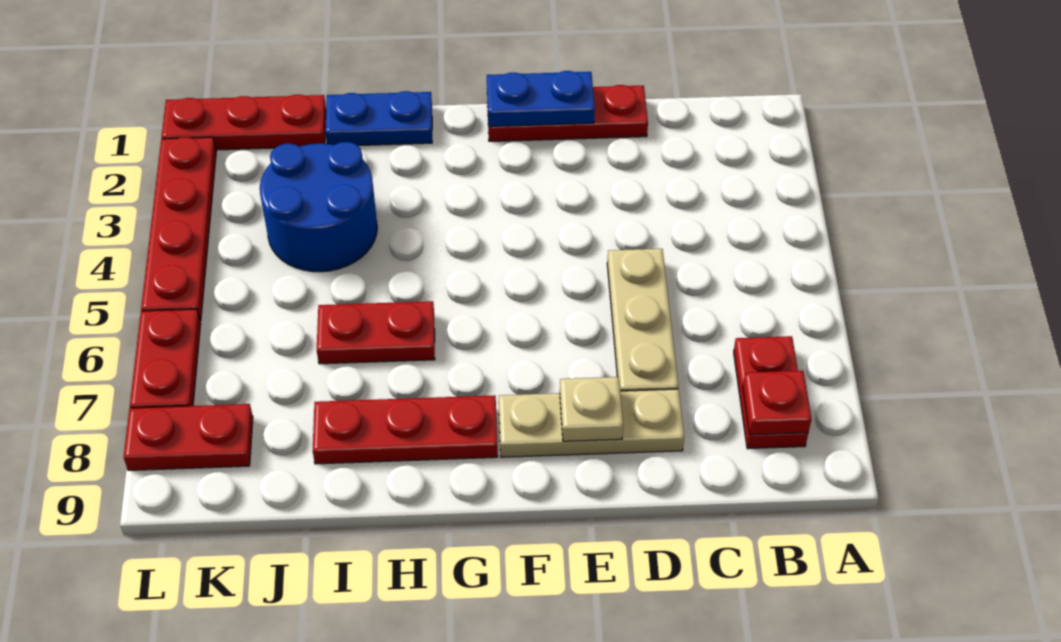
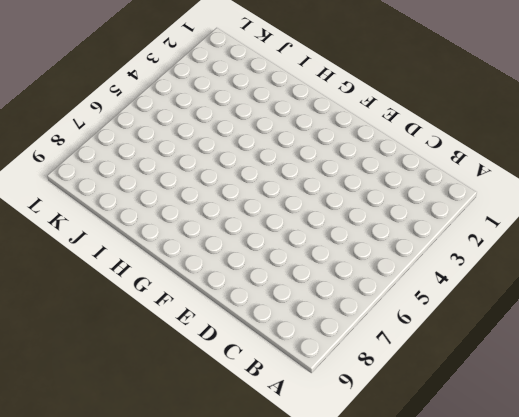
none -> red 1x2 plate [734,336,808,449]
none -> red 1x3 plate [487,85,648,141]
none -> tan 1x3 plate [607,249,678,391]

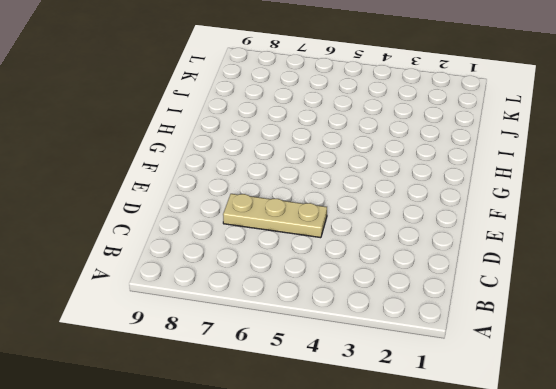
none -> red 1x2 plate [734,336,808,449]
none -> red 1x3 plate [487,85,648,141]
none -> tan 1x3 plate [499,389,684,457]

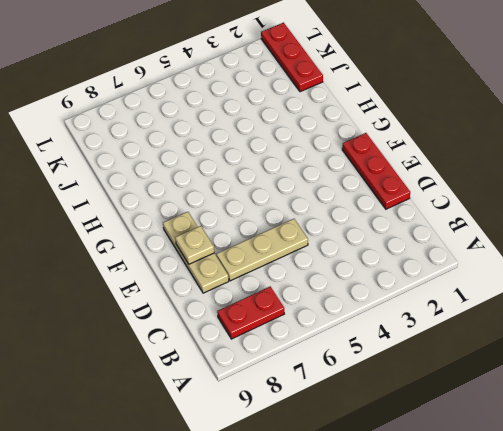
none -> red 1x3 plate [313,395,498,464]
none -> blue 1x2 plate [325,91,432,146]
none -> red 1x2 plate [317,301,435,364]

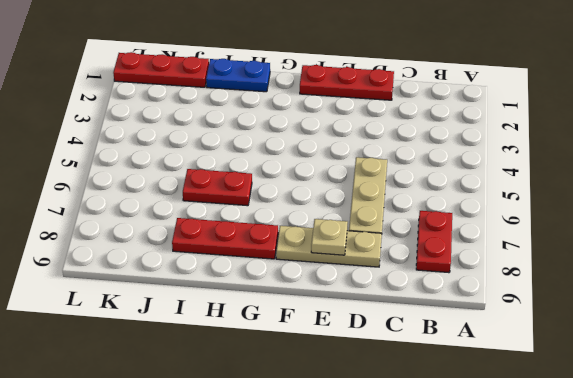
none -> blue 2x2 round brick [260,142,377,272]
none -> red 1x2 plate [124,404,253,470]
none -> red 1x4 plate [141,137,216,321]

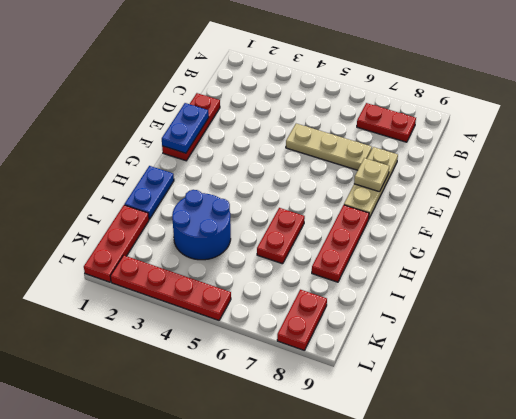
none -> red 1x2 plate [130,309,201,408]
none -> red 1x1 plate [743,371,812,435]

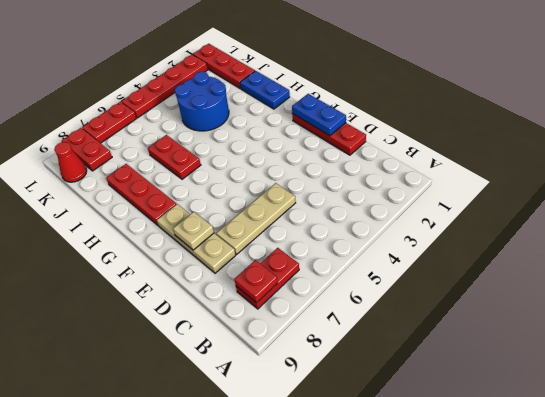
red 1x1 cone [54,142,87,182] -> none

